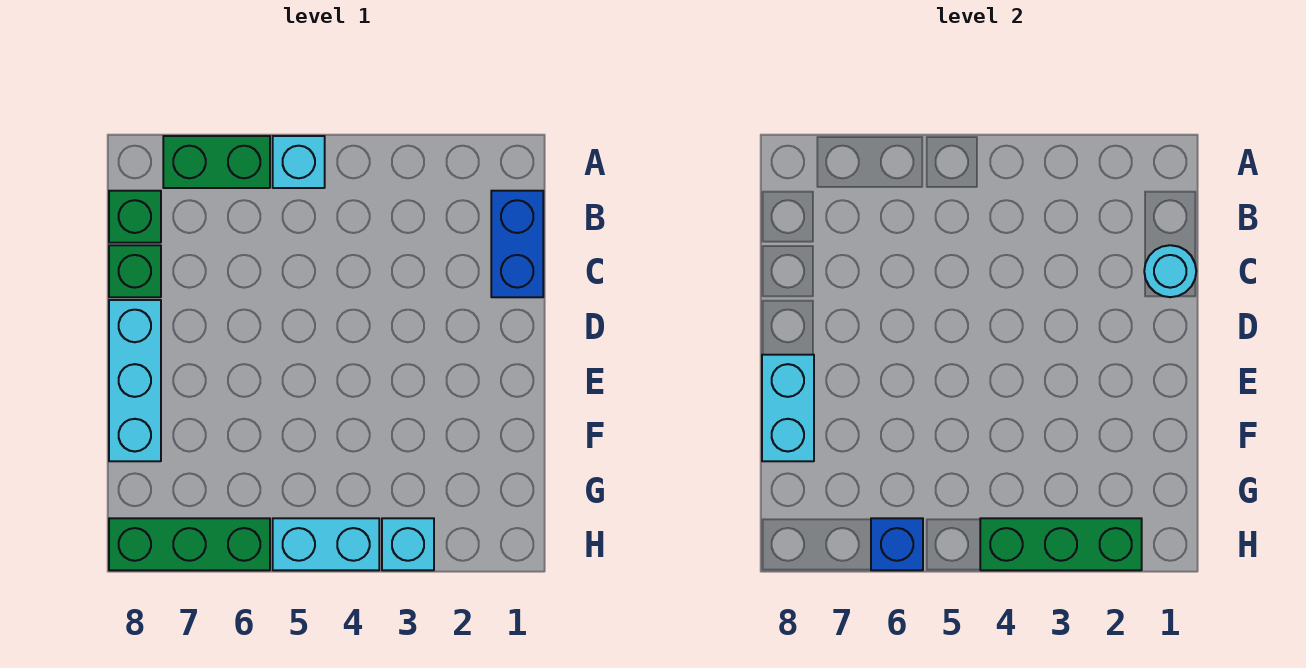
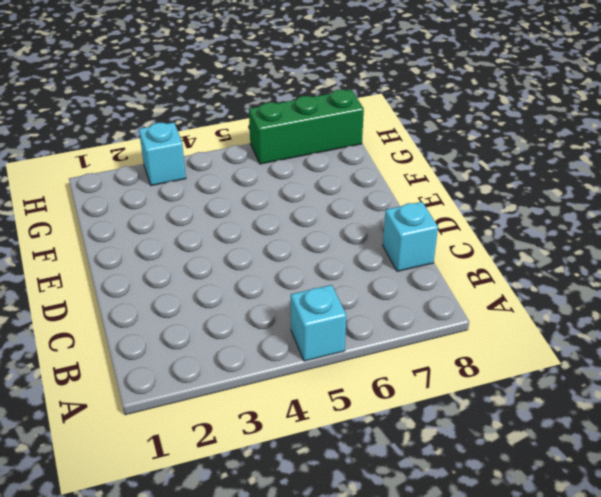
cyan 1x1 brick [383,202,438,271] -> green 1x1 brick [109,245,161,297]
none -> green 1x2 brick [163,136,270,188]
none -> blue 1x2 brick [491,191,543,297]
none -> green 1x1 brick [109,191,161,243]

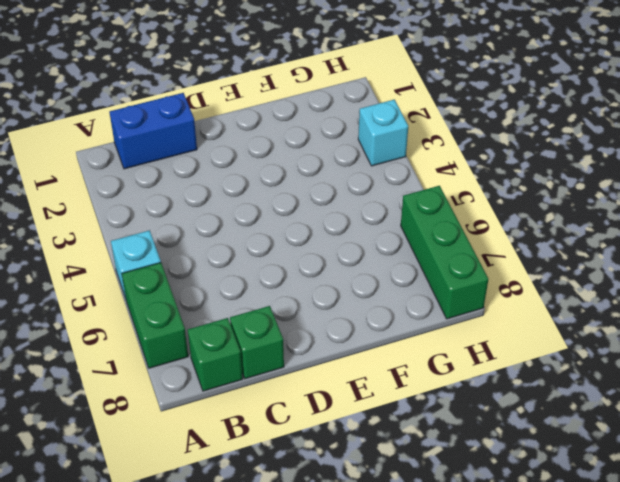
none -> cyan 1x3 brick [109,300,161,461]
none -> cyan 1x2 brick [273,518,379,570]
none -> cyan 1x1 round brick [1144,245,1196,297]

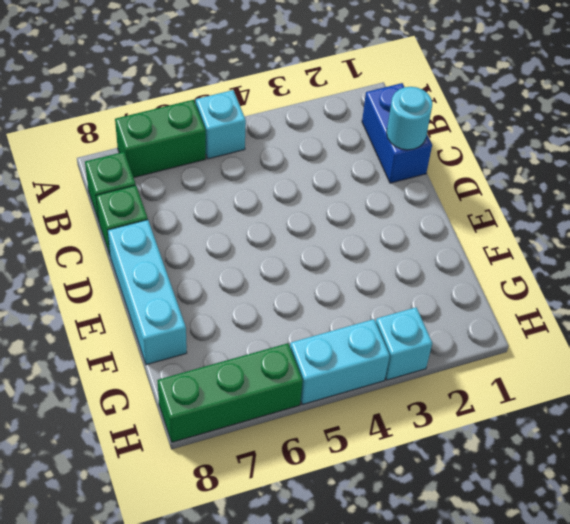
none -> cyan 1x2 brick [762,355,814,461]
none -> green 1x3 brick [980,518,1142,570]
none -> blue 1x1 brick [871,518,923,570]

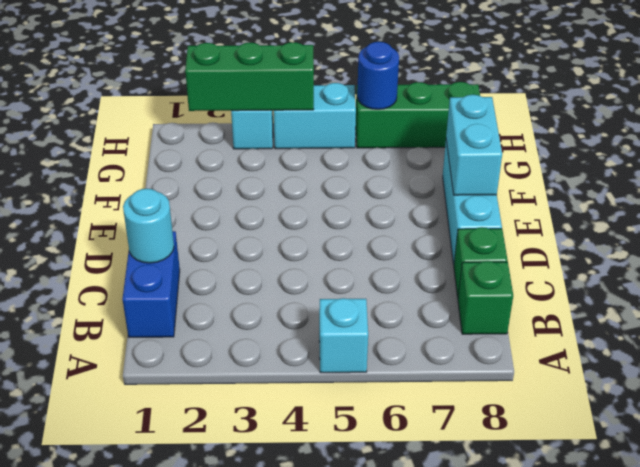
blue 1x1 round brick [357,42,399,109] -> blue 1x1 brick [871,518,923,570]
none -> green 1x2 brick [163,136,270,188]

